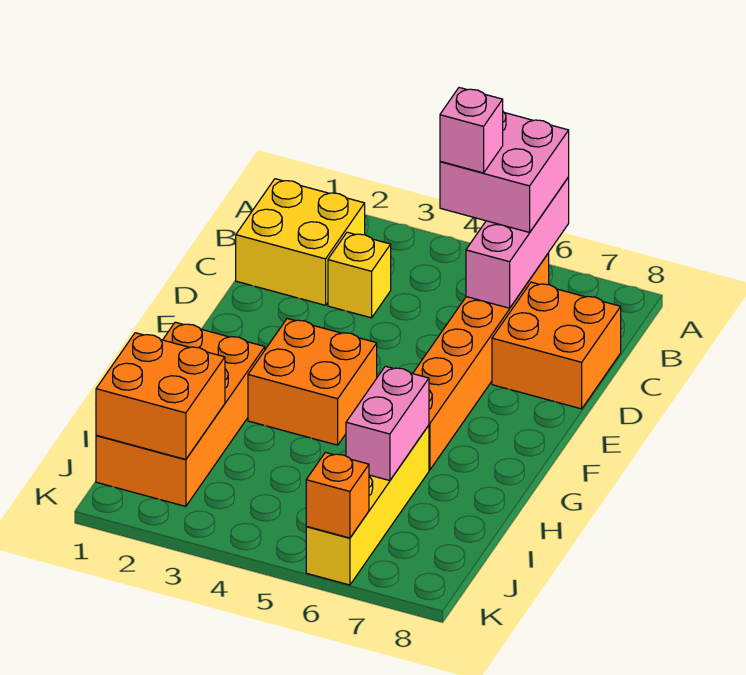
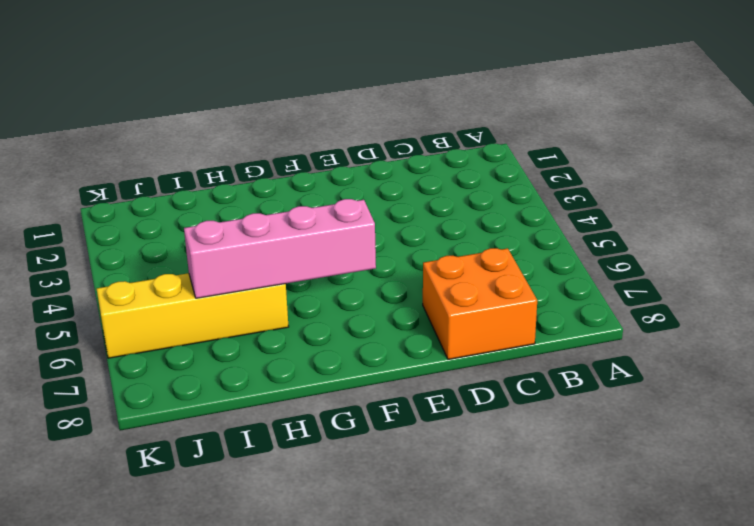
pink 1x4 brick [184,199,376,298] -> pink 1x2 brick [346,366,429,481]
none -> yellow 2x2 brick [236,179,365,305]
none -> orange 1x6 brick [413,253,549,470]
none -> yellow 1x1 brick [328,232,391,318]

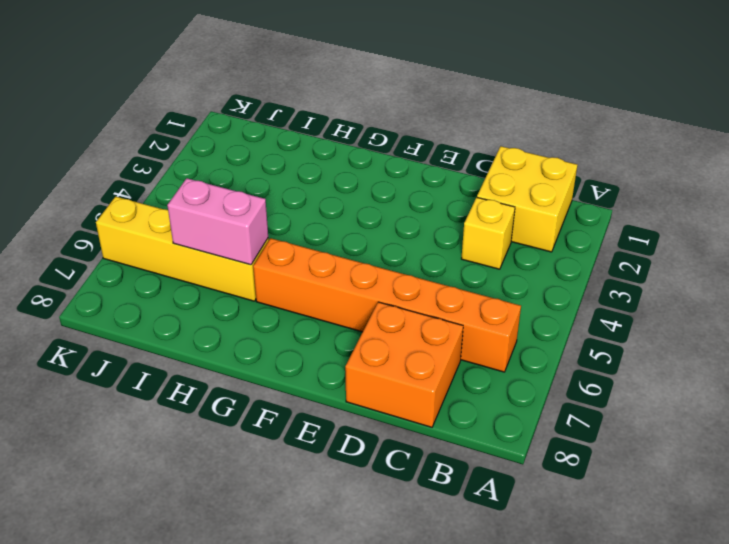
none -> orange 2x2 brick [248,319,377,445]
none -> orange 2x4 brick [96,322,265,506]
none -> pink 1x3 brick [466,177,569,308]

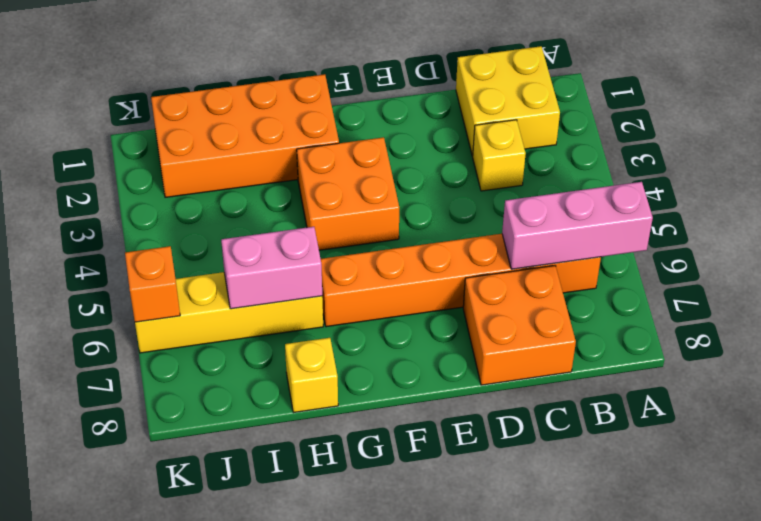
yellow 1x1 brick [285,338,338,412] -> none
none -> orange 2x2 brick [96,333,225,459]
none -> pink 2x2 brick [440,112,569,232]
none -> pink 1x1 brick [440,88,503,173]

